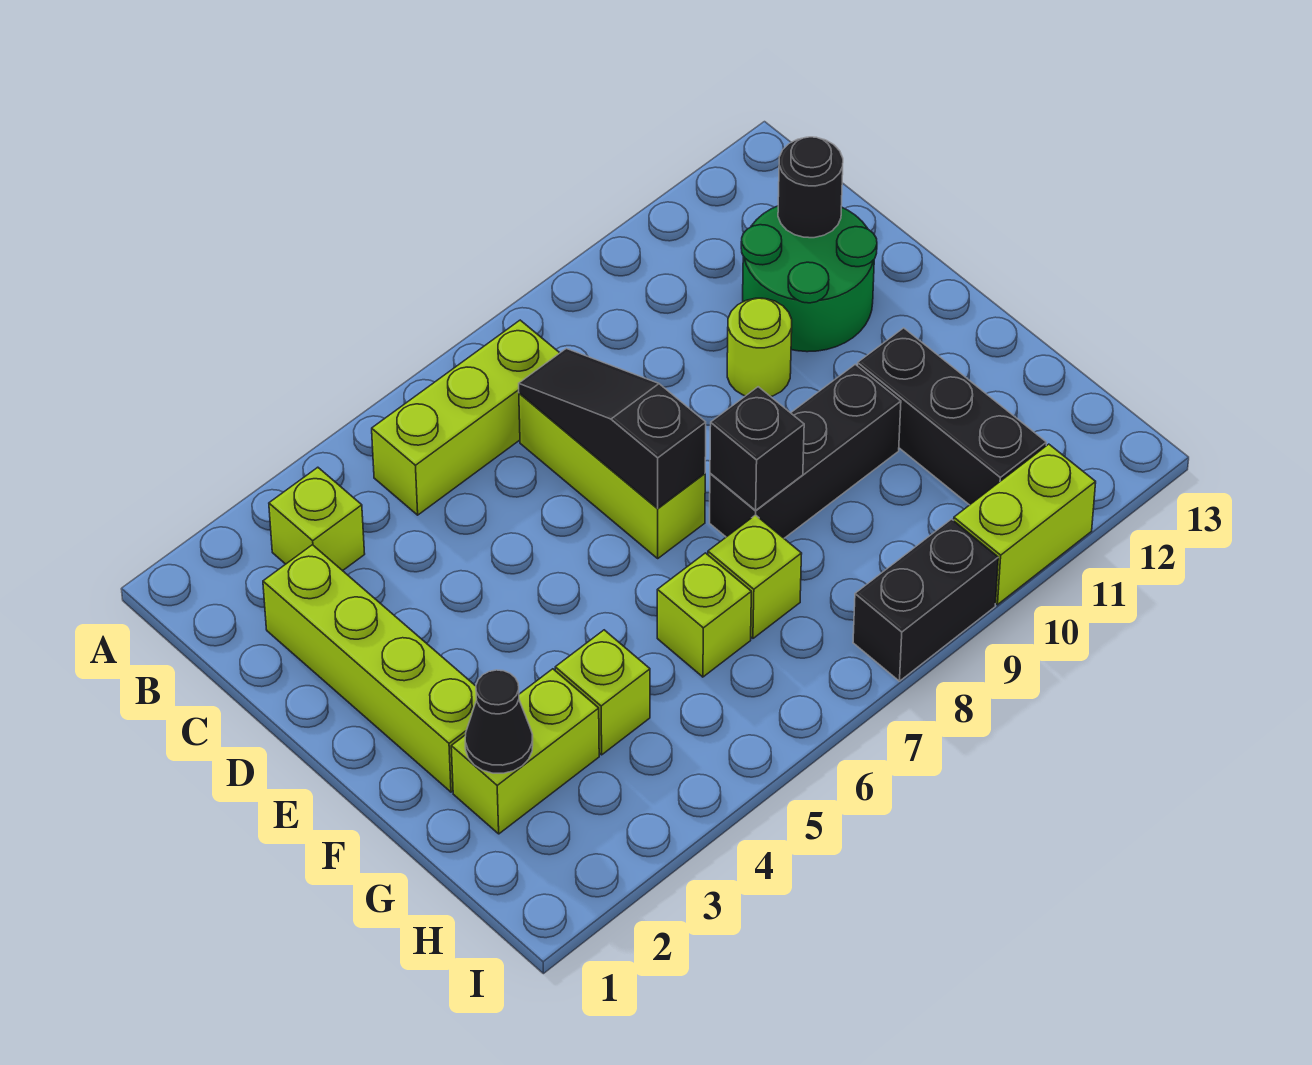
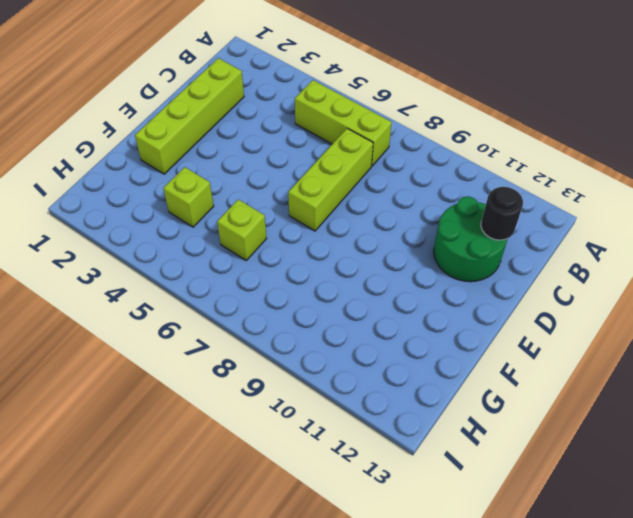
none -> lime 1x1 brick [269,467,365,571]
none -> lime 1x1 round brick [727,298,792,397]
none -> black 1x3 brick [710,364,901,538]

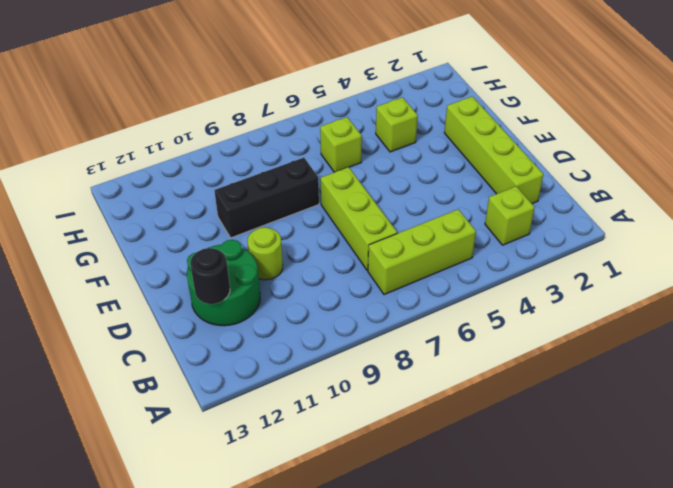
none -> black 1x3 brick [858,328,1046,505]
none -> lime 1x2 brick [451,669,599,834]
none -> lime 1x1 brick [708,515,802,638]

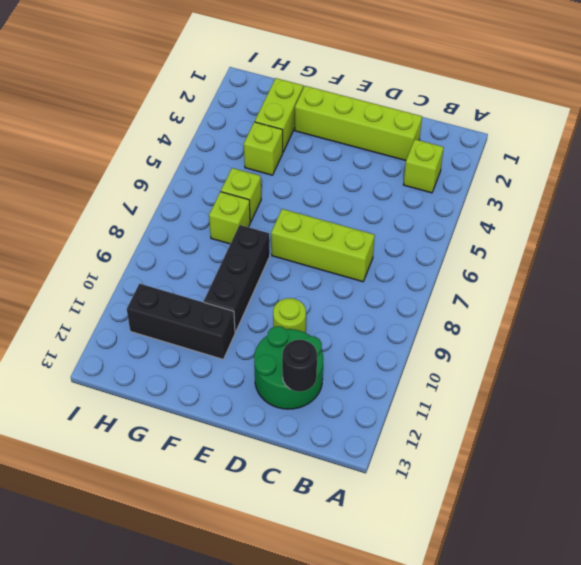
none -> lime 1x3 brick [372,320,559,515]
none -> black 1x2 brick [853,519,998,681]
none -> lime 1x2 brick [954,444,1096,605]

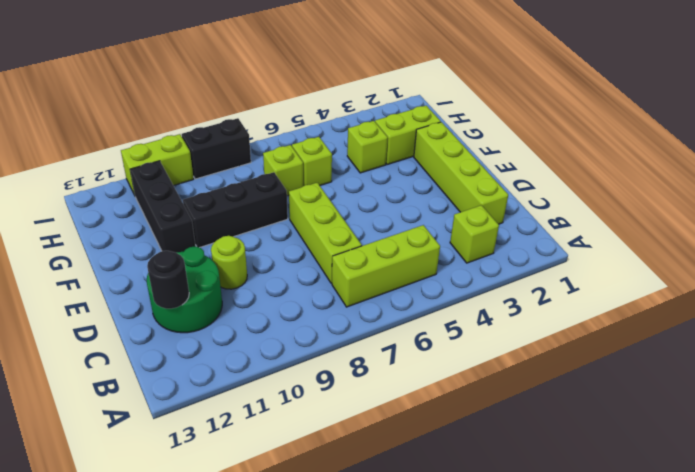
none -> black 1x3 slope [519,348,706,508]
none -> black 1x1 brick [710,387,804,510]
none -> black 1x1 cone [465,670,533,773]

